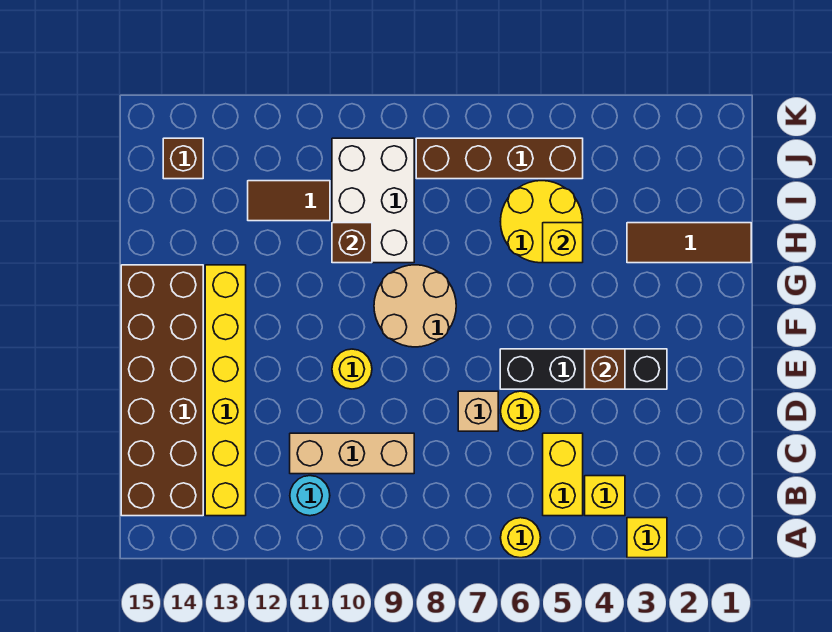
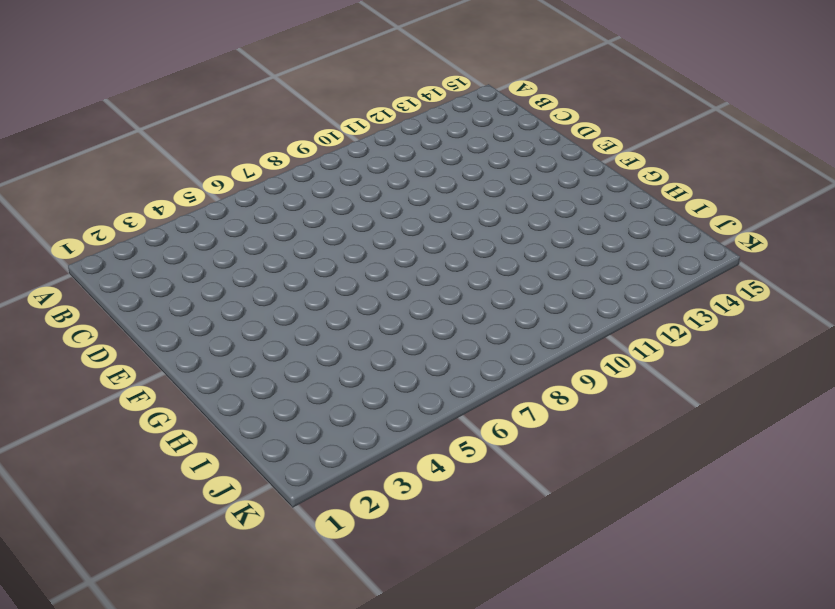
none -> yellow 1x1 brick [627,518,667,558]
none -> yellow 1x1 round brick [501,518,541,558]
none -> yellow 1x1 brick [585,476,625,516]

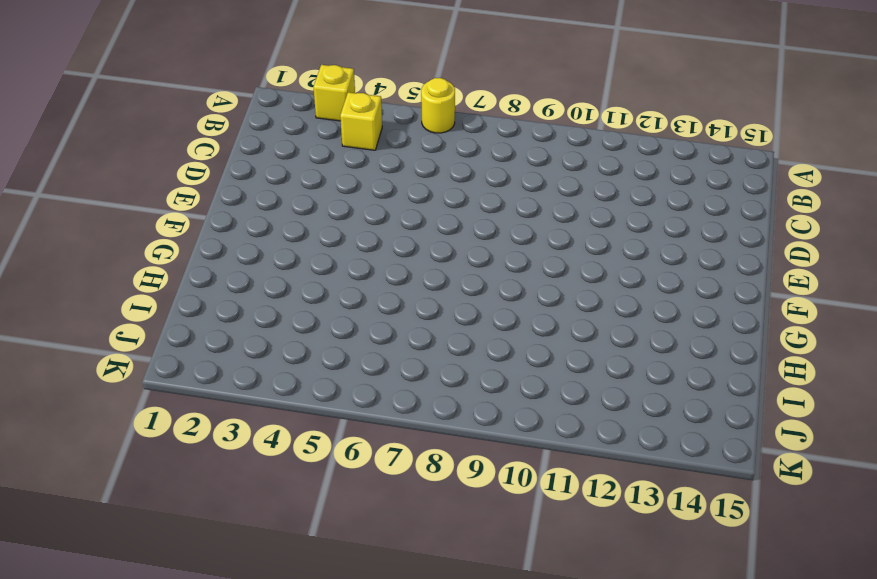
none -> yellow 1x2 brick [543,433,583,516]
none -> cyan 1x1 round brick [290,476,330,516]
none -> yellow 1x6 brick [205,265,246,516]

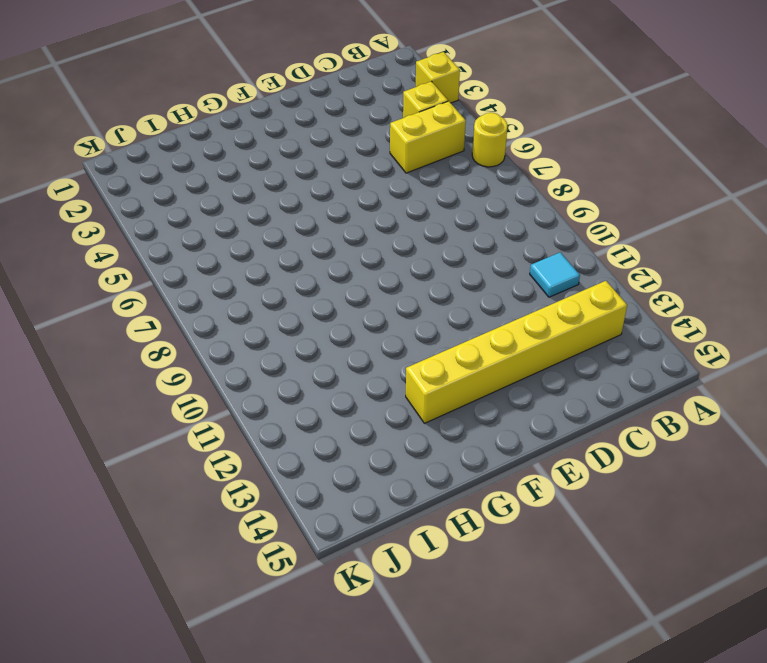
cyan 1x1 tile [530,252,580,297] -> cyan 1x1 round brick [290,476,330,516]
none -> brown 2x6 brick [121,265,203,516]
none -> tan 1x3 brick [290,433,414,474]
none -> yellow 1x1 round brick [501,391,541,431]

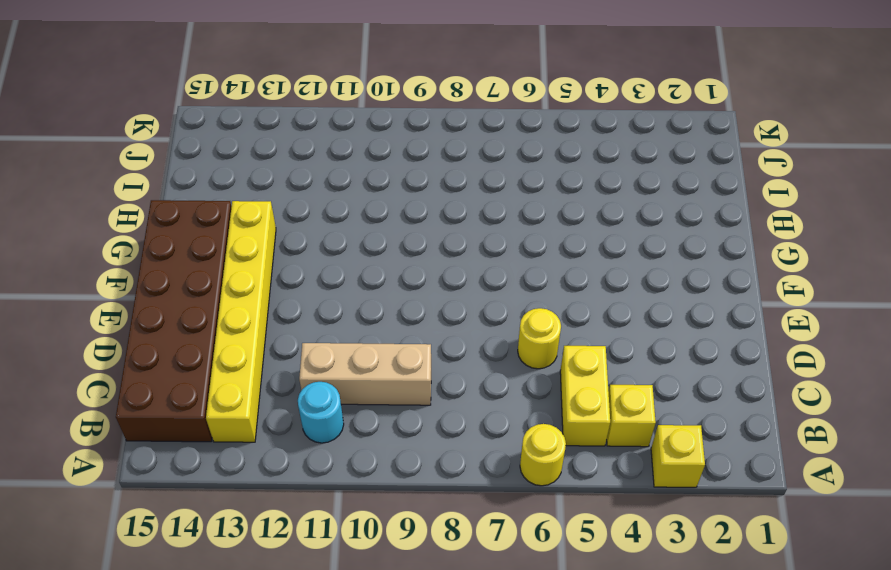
none -> tan 1x1 brick [458,391,498,431]
none -> black 1x4 brick [500,349,667,389]
none -> yellow 1x1 round brick [332,349,372,389]

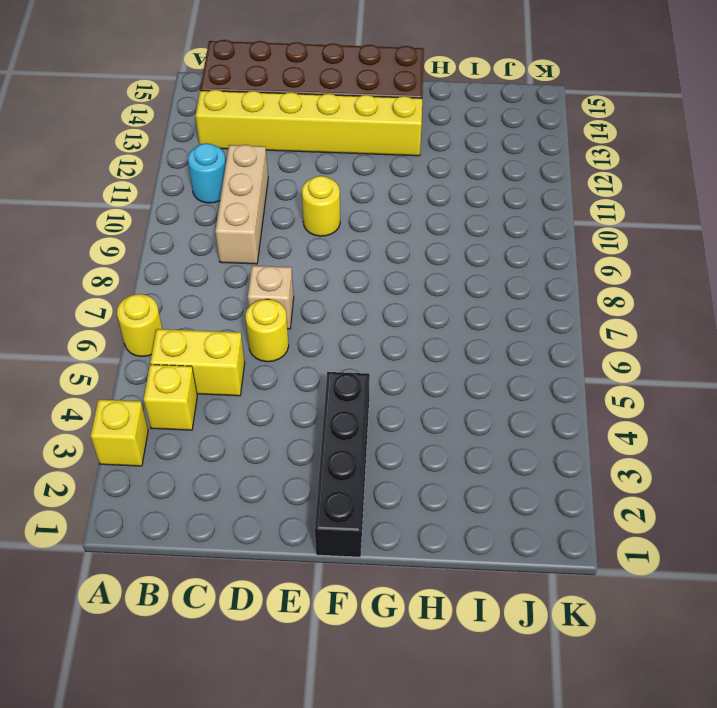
black 1x4 brick [315,372,370,557] -> black 1x4 brick moved to [500,349,667,389]
none -> tan 2x2 round brick [374,265,456,347]
none -> brown 1x3 tile [627,223,751,263]
none -> yellow 2x2 round brick [500,181,583,263]

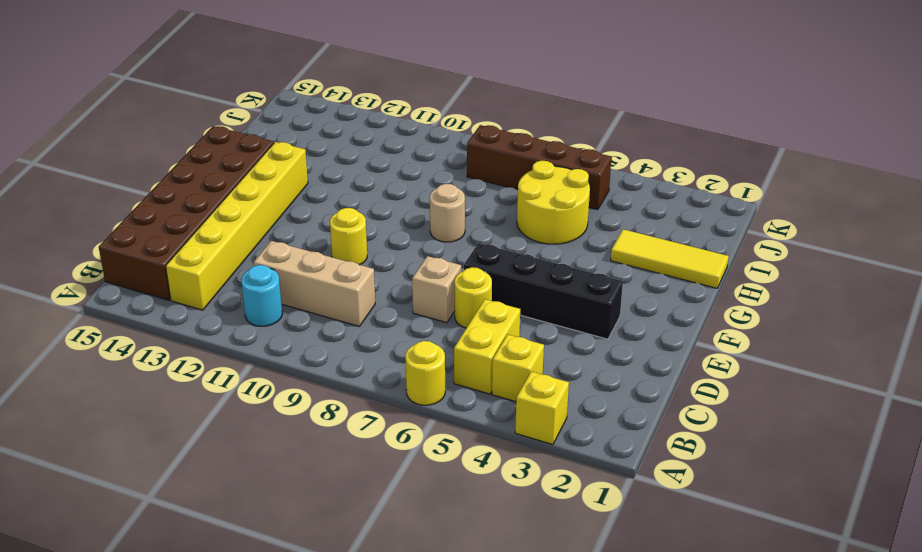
tan 1x1 round brick [430,184,465,242] -> tan 2x2 round brick [374,265,456,347]
yellow 1x3 tile [611,229,729,288] -> brown 1x3 tile [627,223,751,263]
none -> white 2x3 brick [332,138,414,263]
none -> brown 1x2 tile [248,181,330,221]
none -> brown 1x1 brick [163,138,203,179]

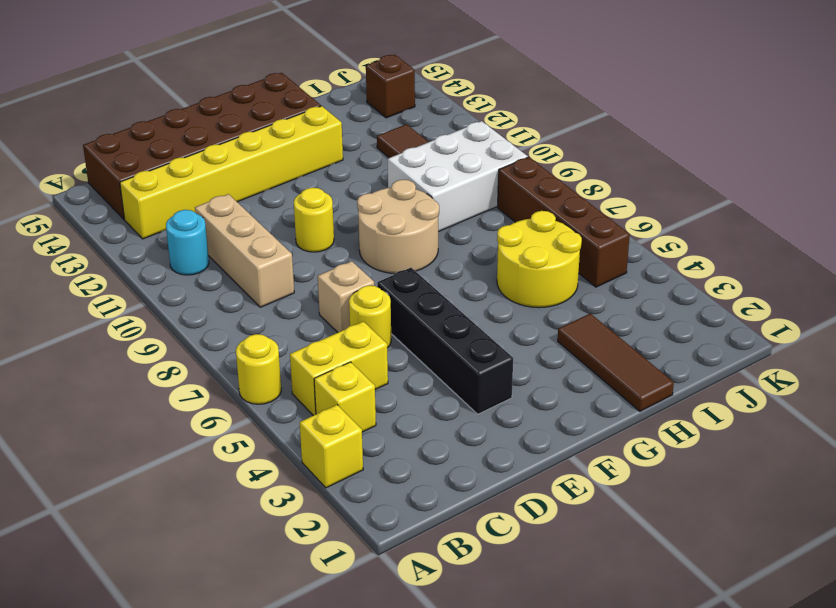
none -> brown 1x1 brick [585,349,625,389]
none -> yellow 1x1 brick [543,223,583,263]
none -> brown 1x1 brick [332,223,372,263]

